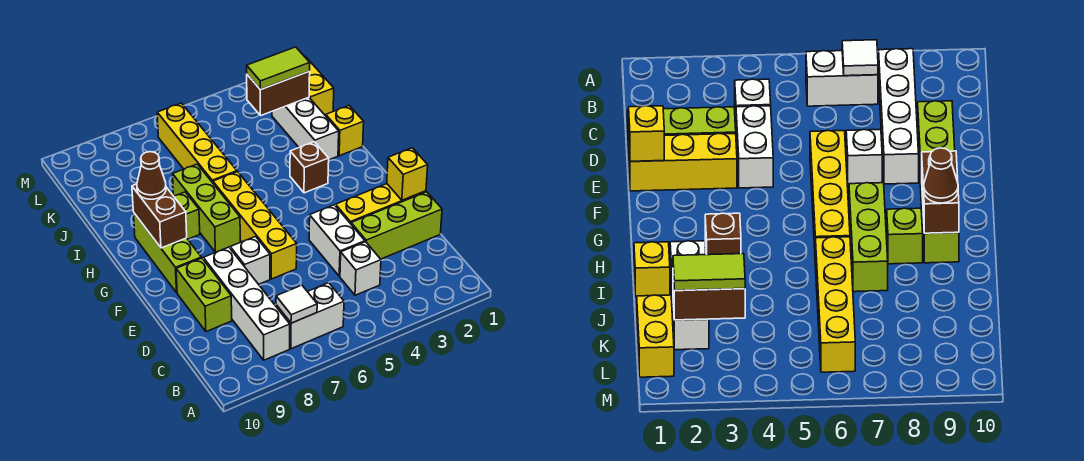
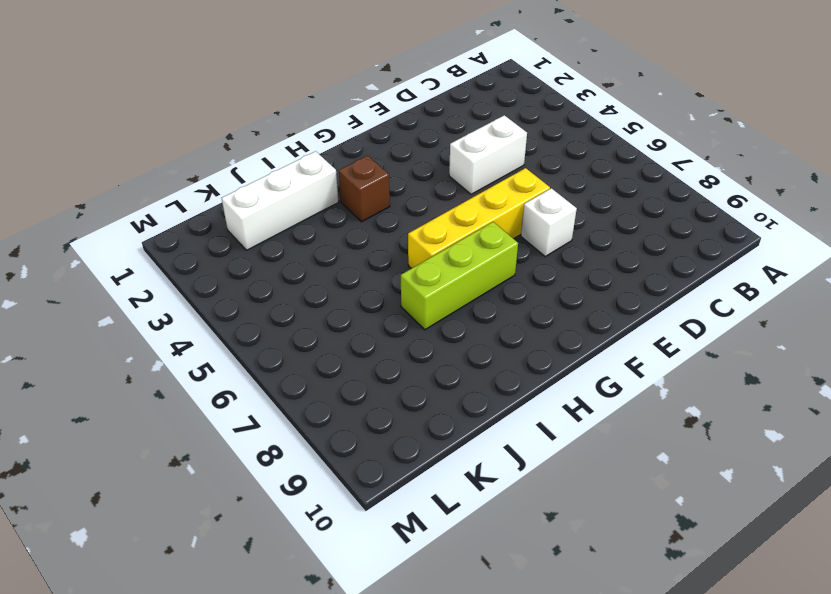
none -> white 1x2 brick [276,283,344,349]
none -> white 1x4 brick [203,247,290,360]
none -> white 1x1 brick [340,242,381,295]

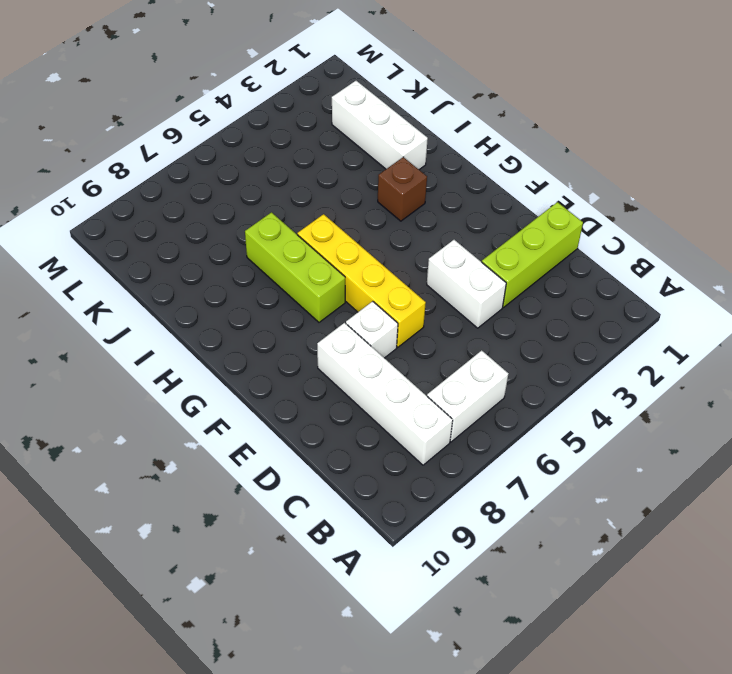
none -> white 1x1 brick [340,242,381,295]
none -> lime 1x2 brick [176,258,232,332]
none -> yellow 1x3 brick [335,184,426,224]

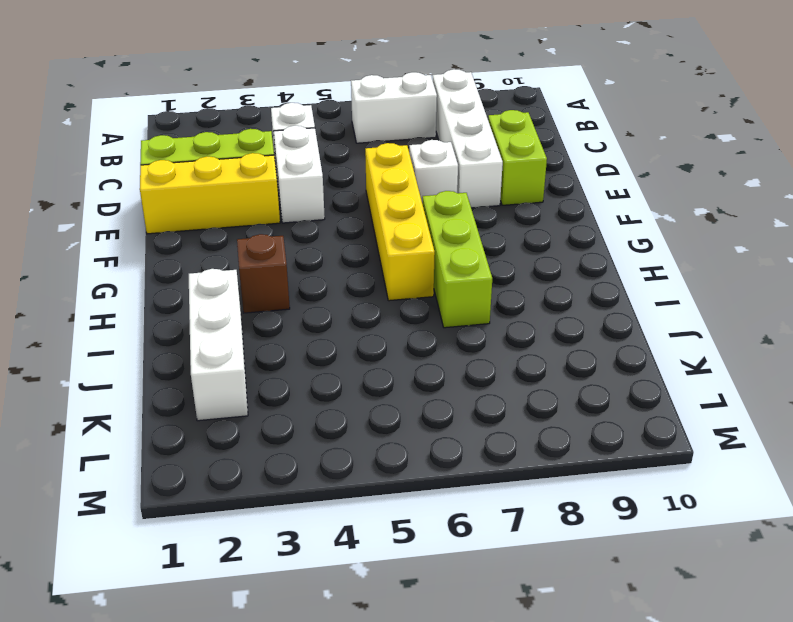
none -> lime 1x3 brick [133,212,201,292]
none -> lime 1x1 brick [174,192,200,239]
none -> yellow 1x1 brick [326,106,364,156]

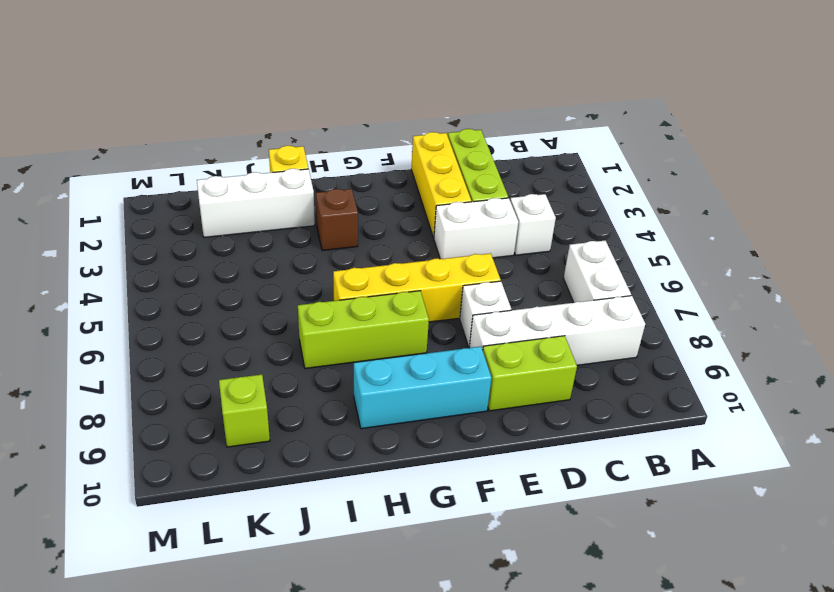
cyan 1x3 brick [354,346,491,429] -> lime 1x3 brick [133,212,201,292]
lime 1x1 brick [219,374,270,447] -> lime 1x1 brick moved to [174,192,200,239]
none -> yellow 1x4 brick [157,103,237,183]
none -> yellow 1x2 brick [305,57,334,116]
none -> white 1x1 tile [276,285,317,323]

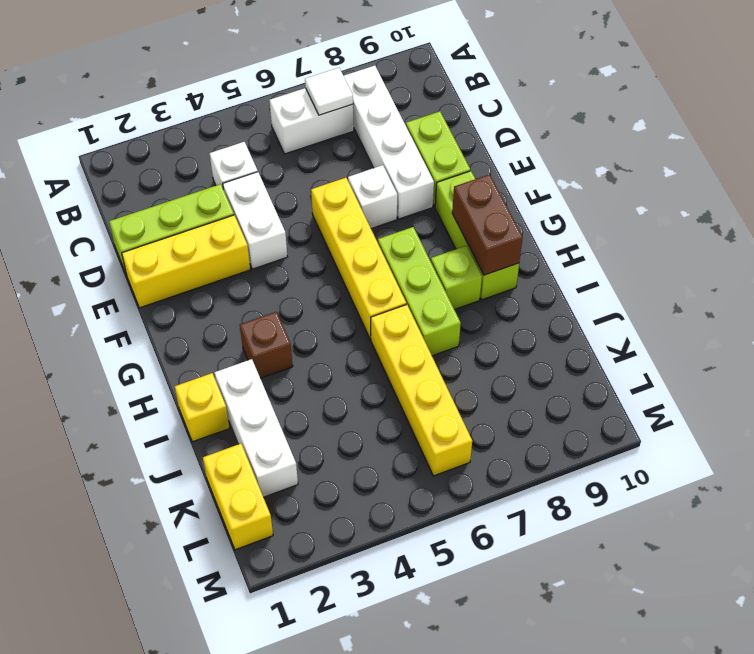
none -> yellow 1x1 brick [387,148,428,200]
none -> brown 1x2 brick [247,71,310,116]
none -> brown 1x1 cone [137,152,166,199]

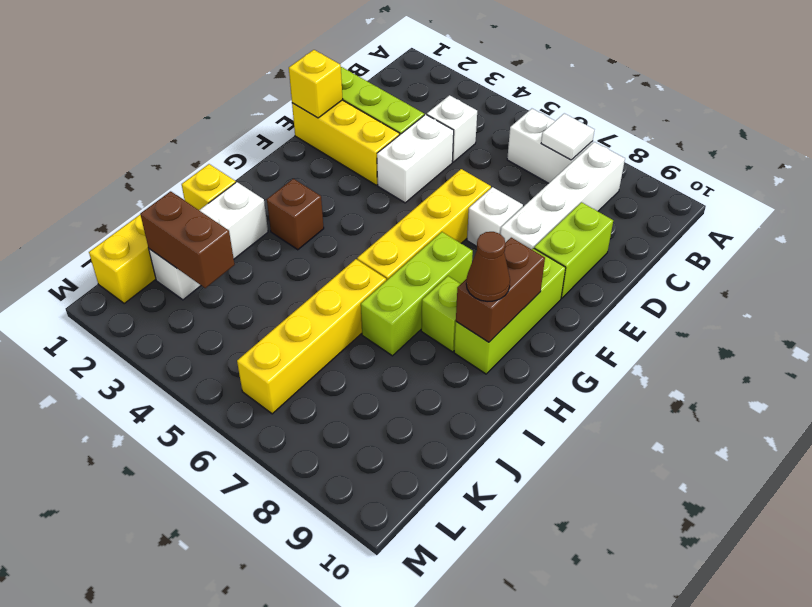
none -> lime 1x2 tile [247,47,310,90]

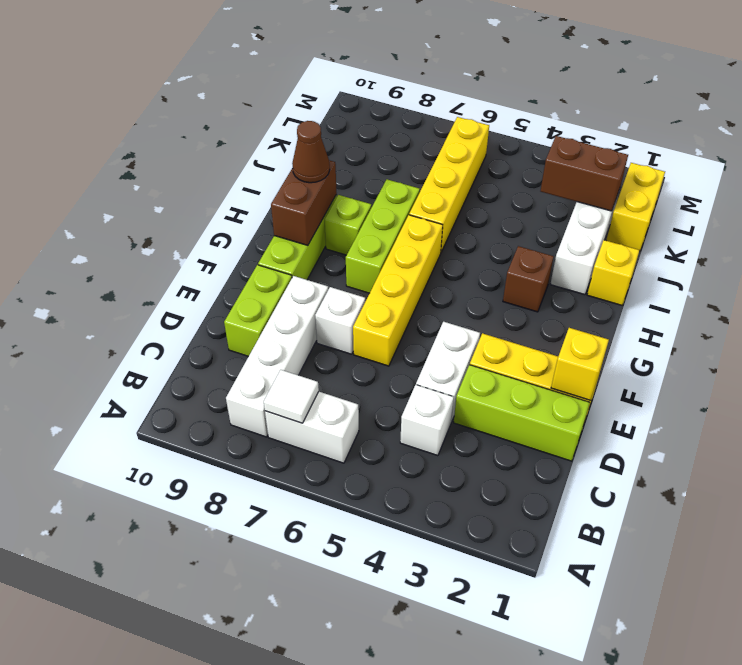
none -> lime 1x2 tile [247,47,310,90]

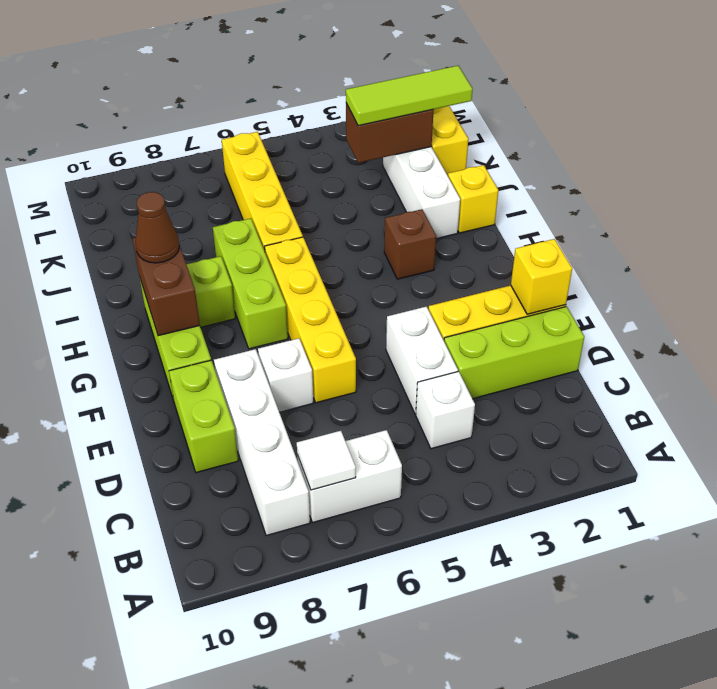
lime 1x3 tile [346,66,473,126] -> lime 1x2 tile [247,47,310,90]

